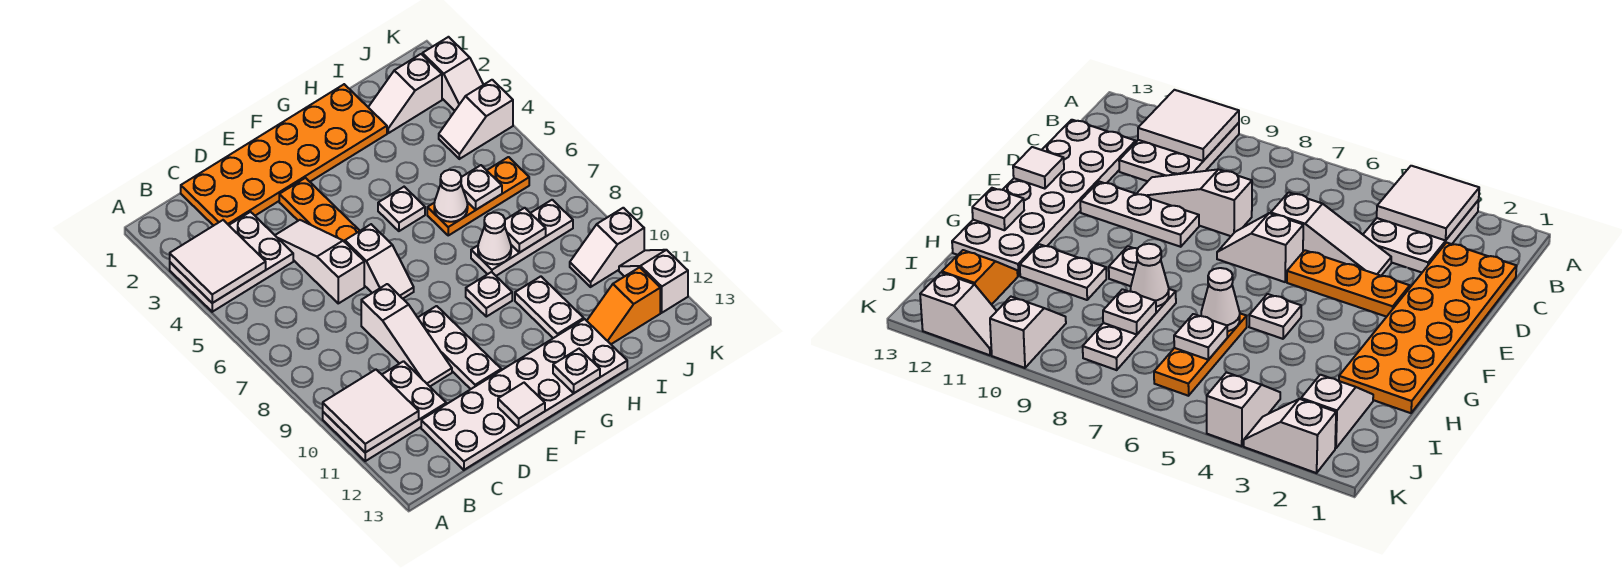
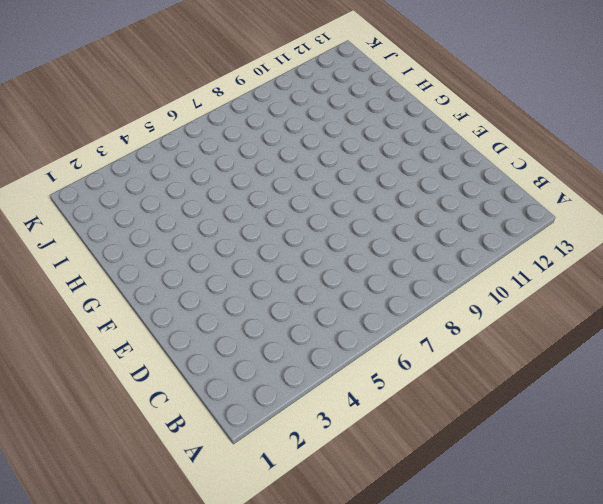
none -> white 2x3 plate [170,212,293,312]
none -> white 2x3 plate [323,361,446,461]
none -> orange 2x6 plate [181,84,387,226]

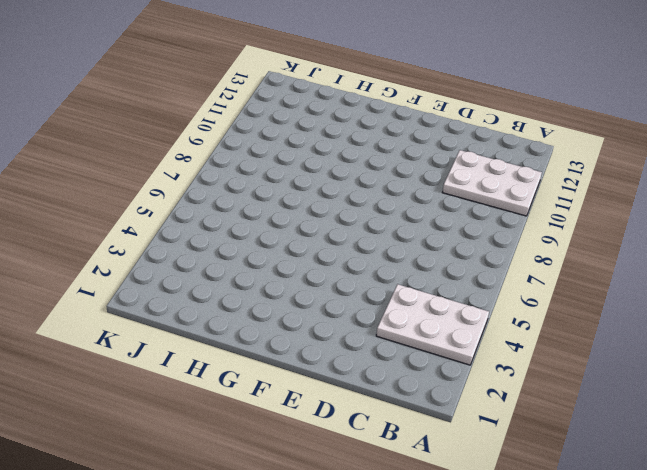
none -> orange 2x6 plate [181,84,387,226]
none -> white 2x6 plate [421,319,627,470]
none -> white 1x3 slope [275,220,364,303]

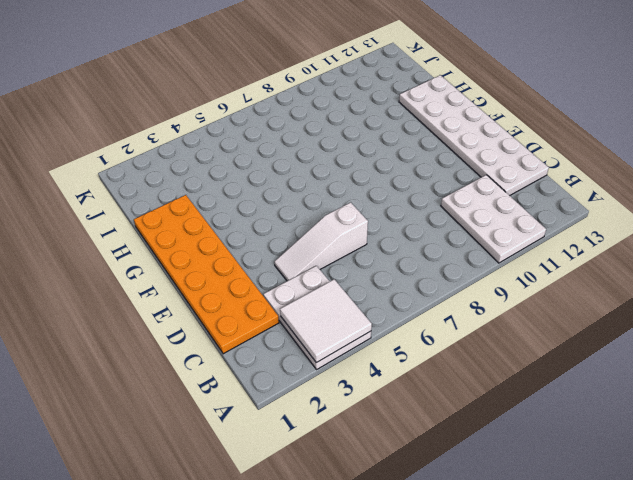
none -> white 1x3 slope [361,284,452,386]
none -> orange 1x3 plate [279,178,360,242]
none -> white 1x2 slope [345,224,414,299]

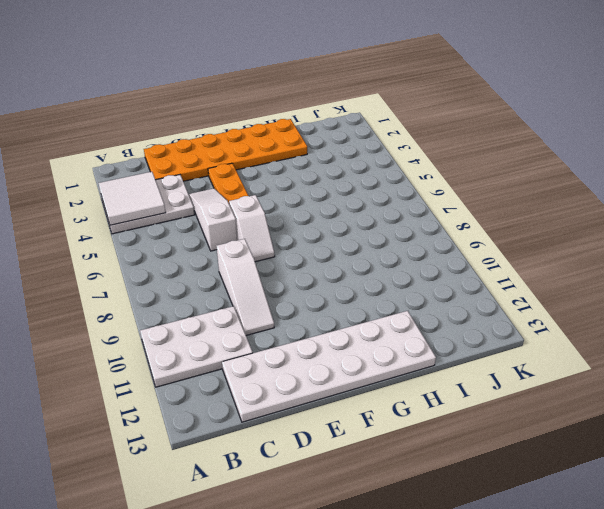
none -> white 1x3 plate [418,306,501,389]
none -> white 1x1 plate [378,187,425,231]
none -> white 1x1 plate [466,272,512,317]

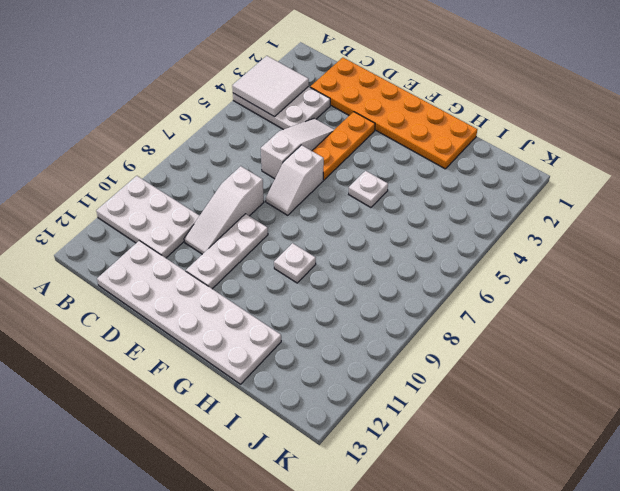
none -> orange 1x3 plate [427,157,529,235]
none -> white 1x3 plate [471,200,573,276]
none -> white 1x2 plate [515,276,584,338]

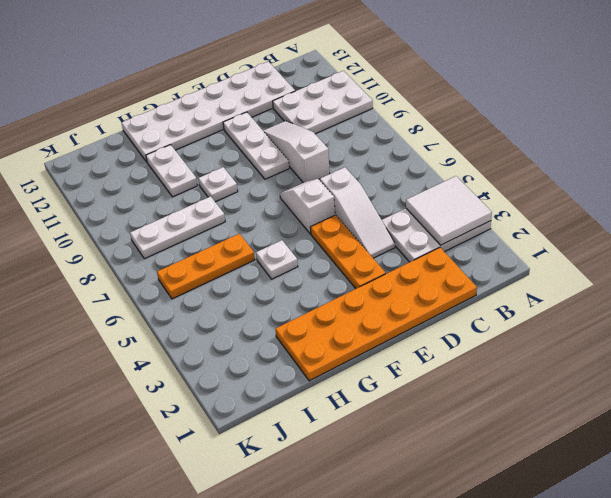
none -> white 1x2 slope [368,54,442,133]
none -> orange 1x2 slope [587,267,660,344]
none -> white 1x2 slope [439,80,513,159]

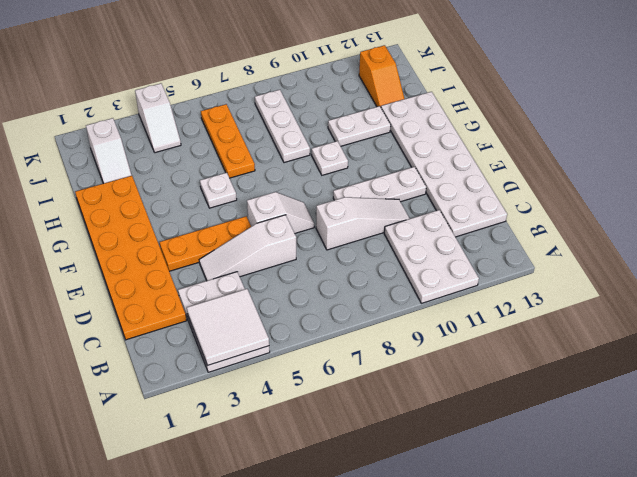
none -> white 1x2 slope [570,208,644,287]
none -> white 1x2 slope [422,37,483,111]
none -> white 1x2 slope [619,250,688,313]

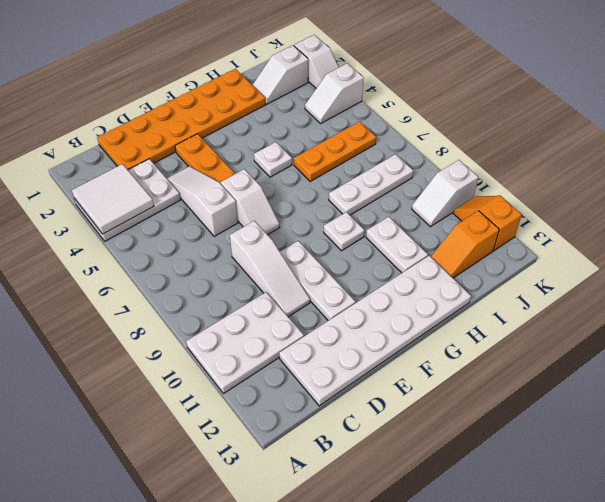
orange 1x2 slope [454,196,522,250] -> white 1x2 slope [619,250,688,313]
none -> white 2x2 tile [323,370,419,452]
none -> white 1x1 tile [498,383,545,427]
none -> white 1x1 plate [553,349,600,393]

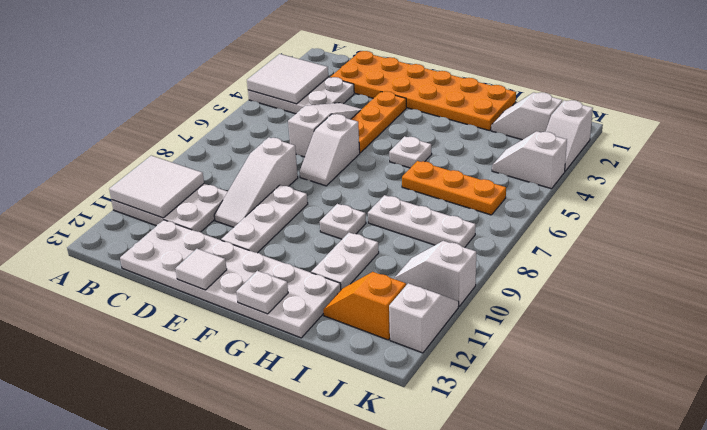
none -> white 1x1 cone [434,170,468,222]
none -> white 1x1 cone [478,212,511,264]
none -> white 1x1 plate [461,165,502,210]

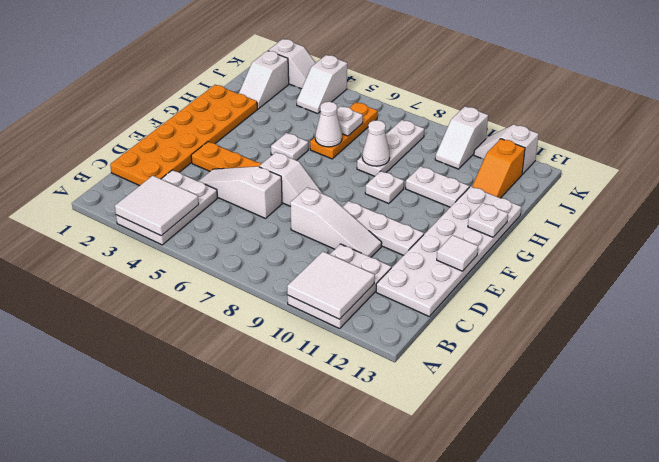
none -> white 1x1 plate [505,208,546,252]

